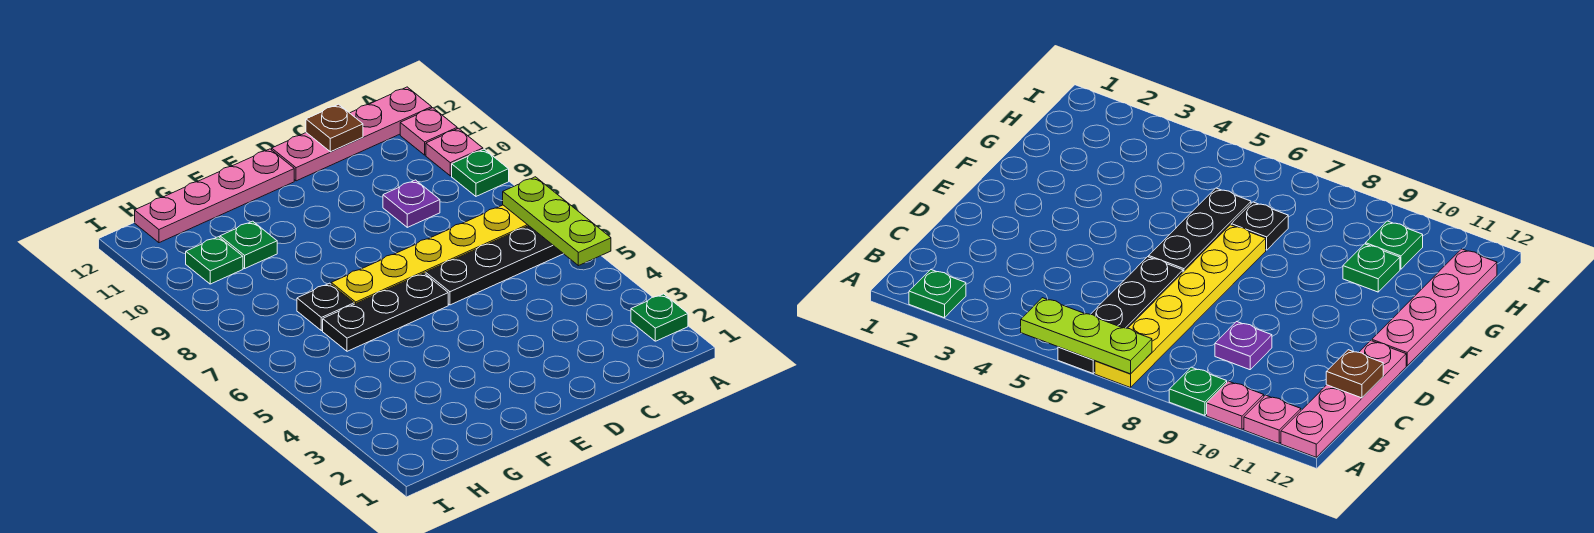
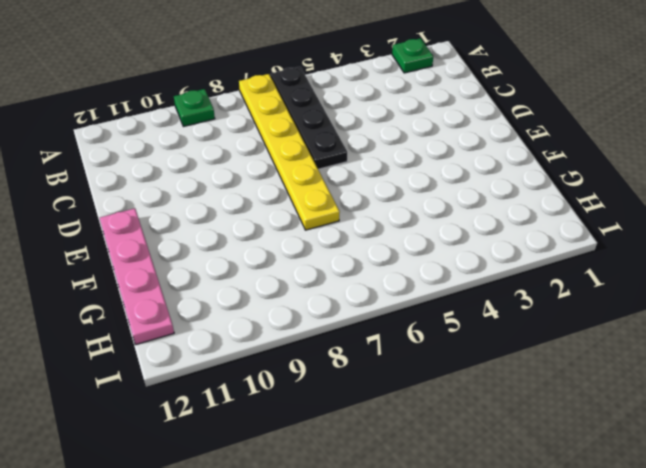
none -> pink 1x1 plate [426,128,483,176]
none -> pink 1x1 plate [400,108,457,155]
none -> pink 1x4 plate [272,87,432,181]

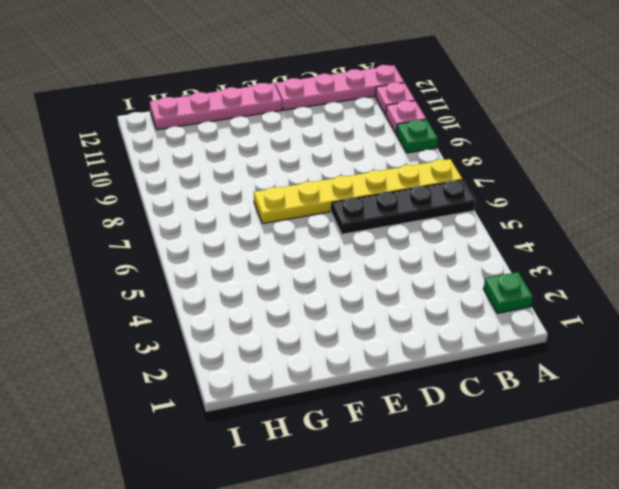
none -> purple 1x1 plate [383,180,440,227]
none -> black 1x3 plate [323,273,448,351]
none -> black 1x1 plate [297,283,354,331]

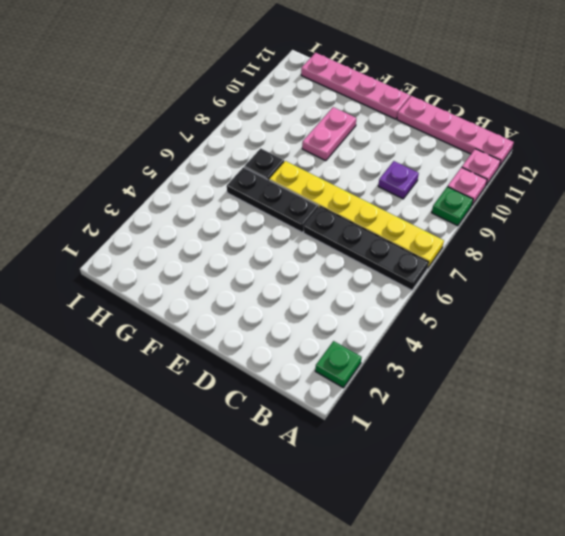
pink 1x2 plate [302,107,356,161] -> none
none -> green 1x1 plate [220,221,277,269]
none -> green 1x1 plate [186,237,243,284]
none -> lime 1x3 plate [503,177,611,266]

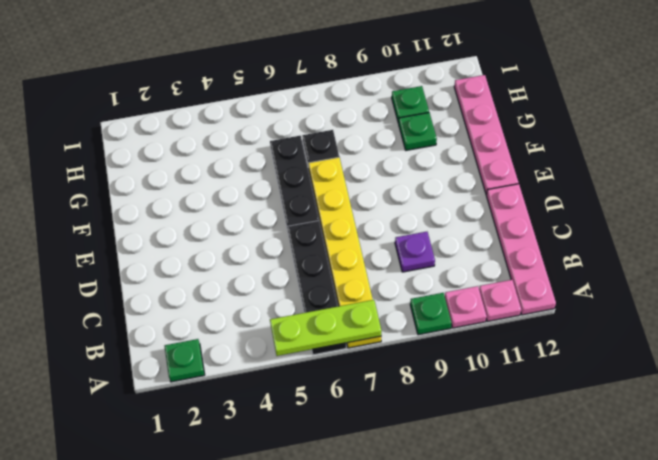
none -> brown 1x1 plate [306,104,363,152]

